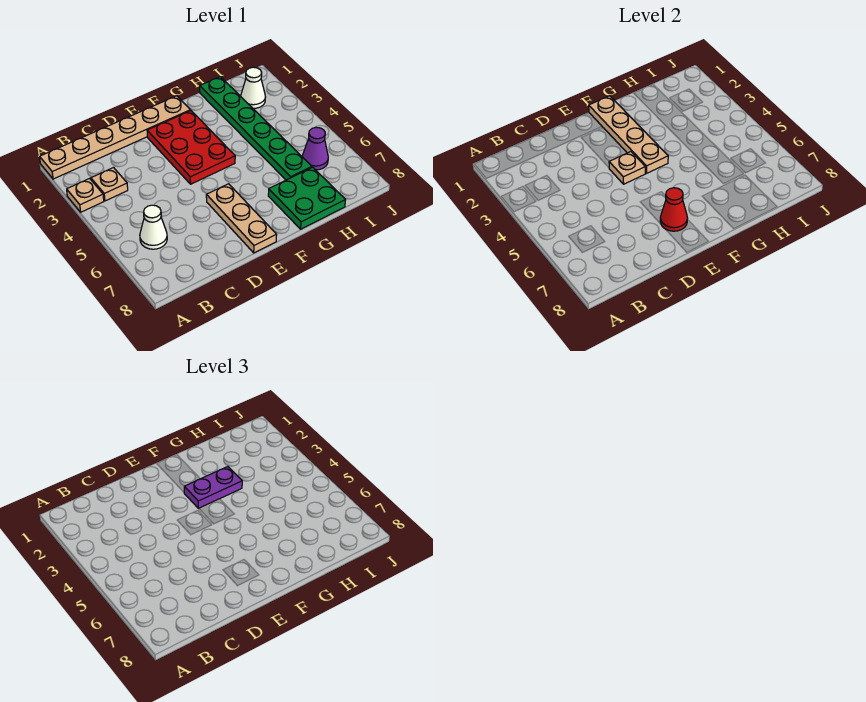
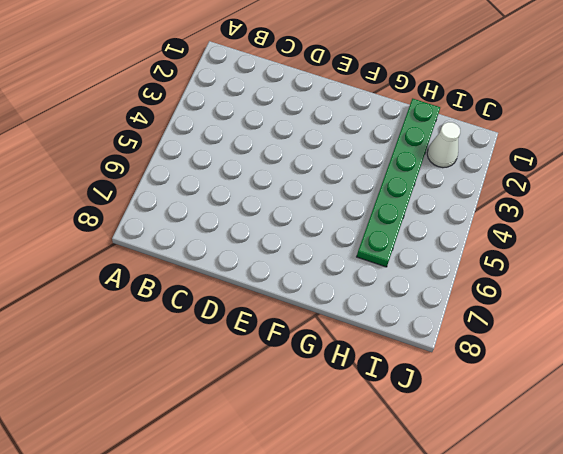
none -> tan 1x6 plate [40,96,190,179]
none -> tan 1x1 plate [67,179,104,212]
none -> tan 1x1 plate [91,168,128,201]

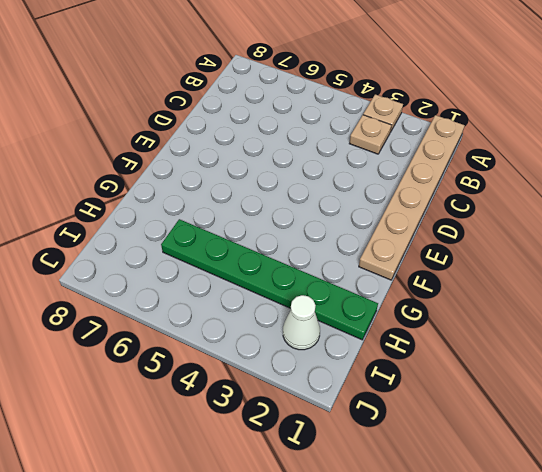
none -> white 1x1 cone [140,205,167,249]
none -> red 2x3 plate [147,111,235,184]
none -> tan 1x3 plate [206,184,277,253]

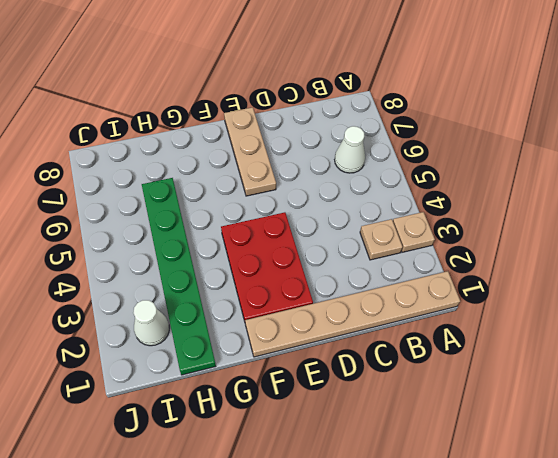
none -> green 2x2 plate [268,167,345,229]
none -> purple 1x1 cone [302,127,328,170]
none -> tan 1x1 plate [609,152,645,184]

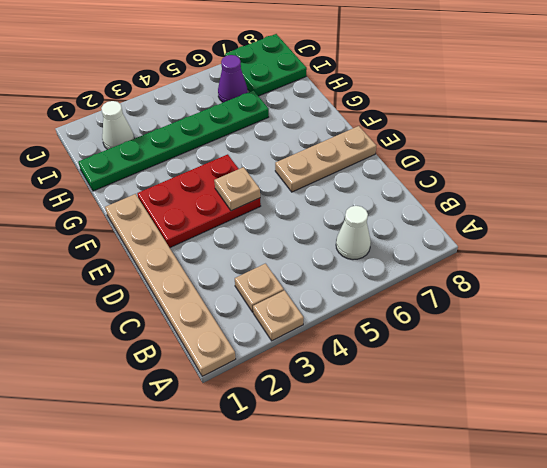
green 2x2 plate [225,34,307,96] -> green 2x2 plate moved to [268,167,345,229]
none -> red 1x1 cone [660,188,687,231]
none -> tan 1x4 plate [589,96,668,173]
none -> purple 1x2 plate [184,467,242,508]

